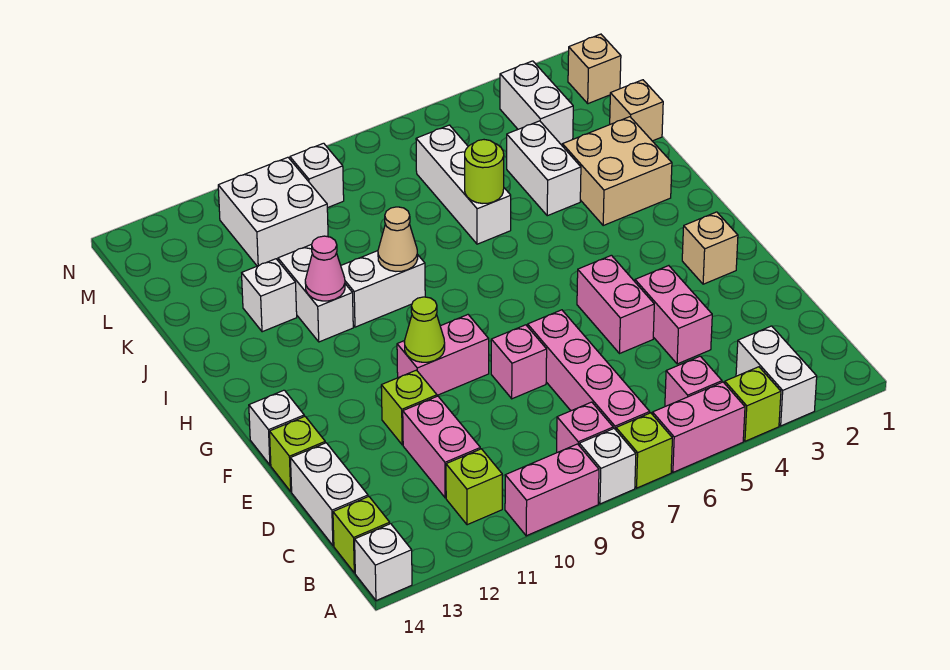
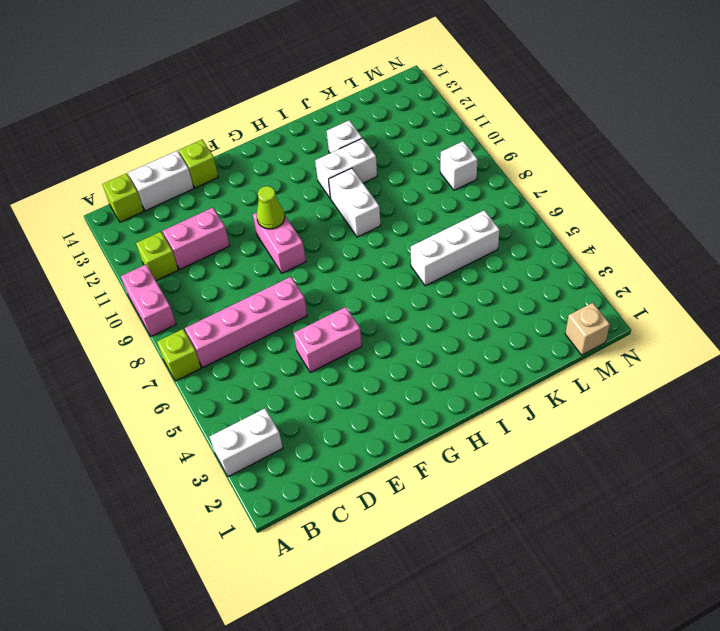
none -> lime 1x1 brick [725,367,781,441]
none -> pink 1x2 brick [652,382,745,472]
none -> white 1x1 brick [579,428,636,504]
none -> white 1x1 brick [355,524,412,601]

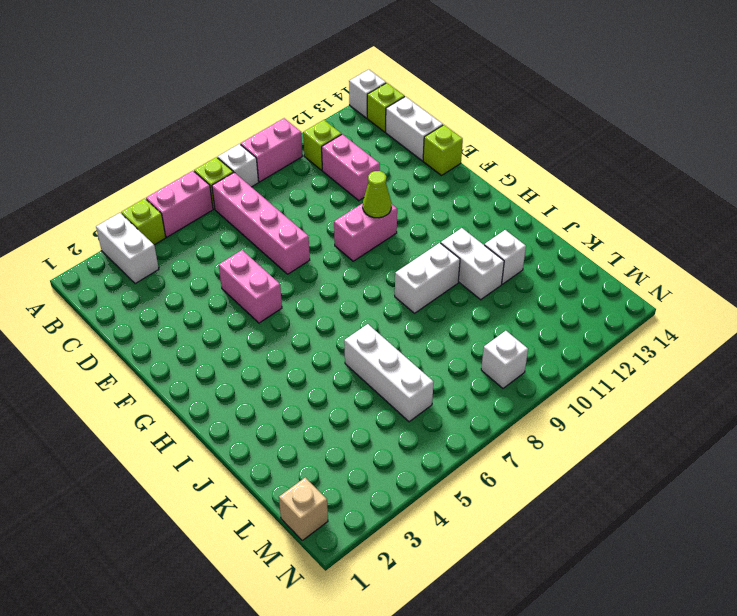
none -> pink 1x1 brick [665,356,722,406]
none -> pink 1x1 brick [557,402,613,452]
none -> pink 1x2 brick [635,266,712,364]
none -> pink 1x1 brick [491,325,547,399]

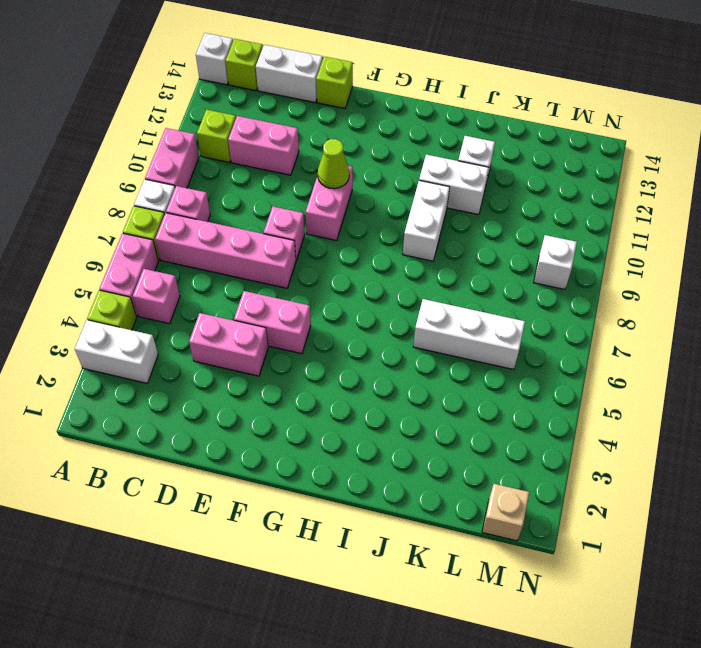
none -> lime 1x1 brick [381,370,437,445]
none -> tan 1x1 brick [682,212,738,284]
none -> white 1x1 brick [249,390,304,465]
none -> tan 2x2 brick [562,117,672,225]

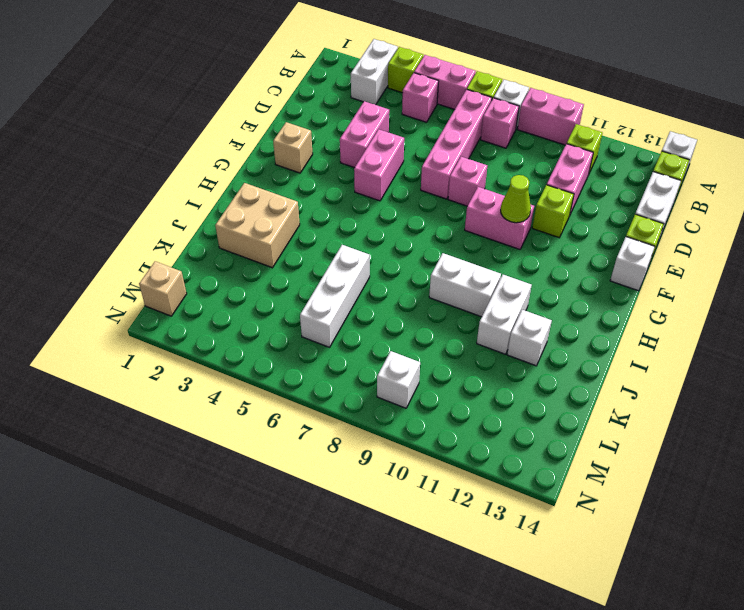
none -> white 1x2 brick [507,121,581,216]
none -> tan 1x1 brick [610,80,663,141]
none -> white 1x2 brick [500,61,573,145]
none -> white 2x2 brick [218,157,328,266]

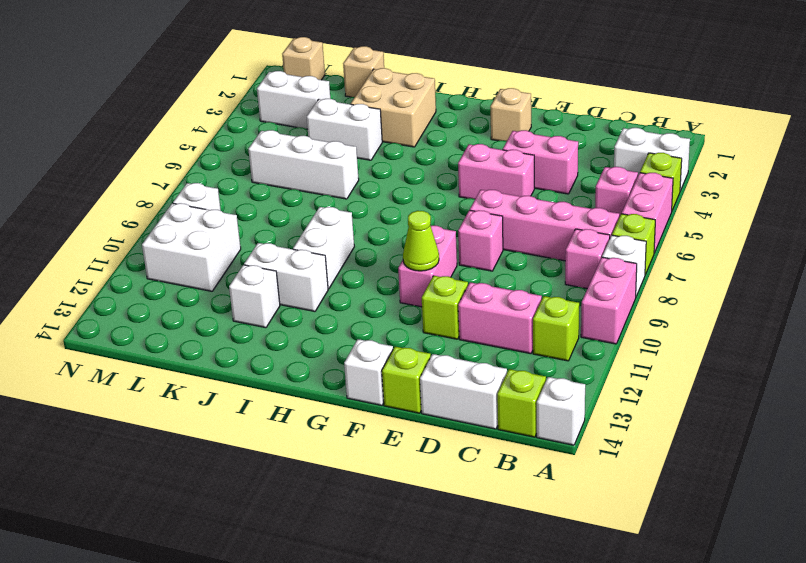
none -> tan 1x1 cone [378,207,418,271]
none -> pink 1x1 cone [305,236,345,301]
none -> lime 1x1 round brick [465,140,504,204]

